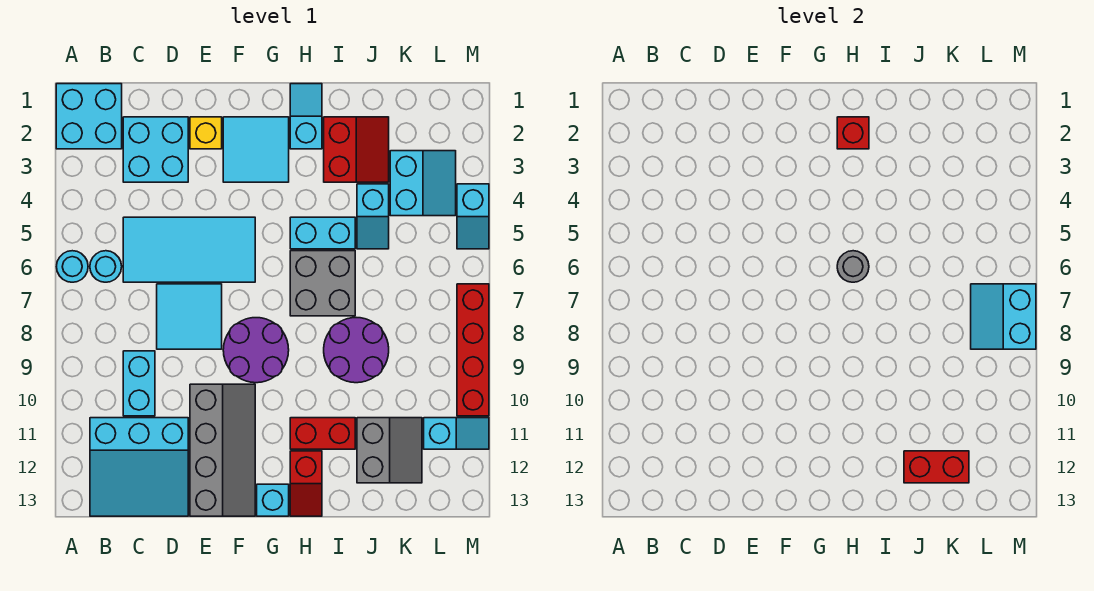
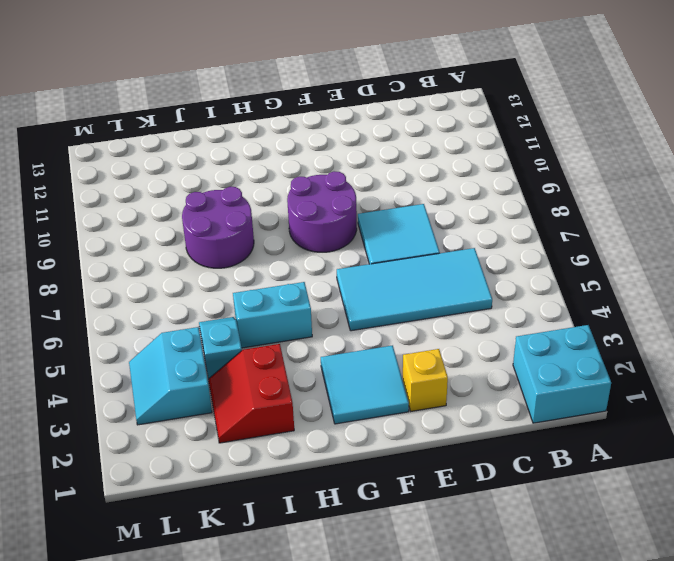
none -> cyan 1x1 round brick [56,251,88,282]
none -> cyan 1x1 round brick [90,251,122,282]
none -> cyan 3x3 slope [90,418,188,516]
none -> cyan 2x2 brick [123,117,188,182]

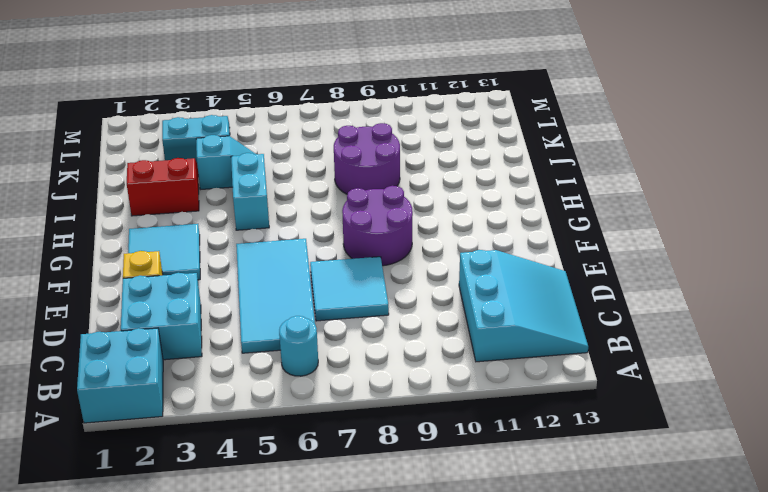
none -> cyan 1x1 round brick [56,251,88,282]
none -> cyan 1x2 brick [123,351,155,416]
none -> grey 2x4 slope [190,384,255,516]
none -> cyan 1x1 brick [257,484,289,516]

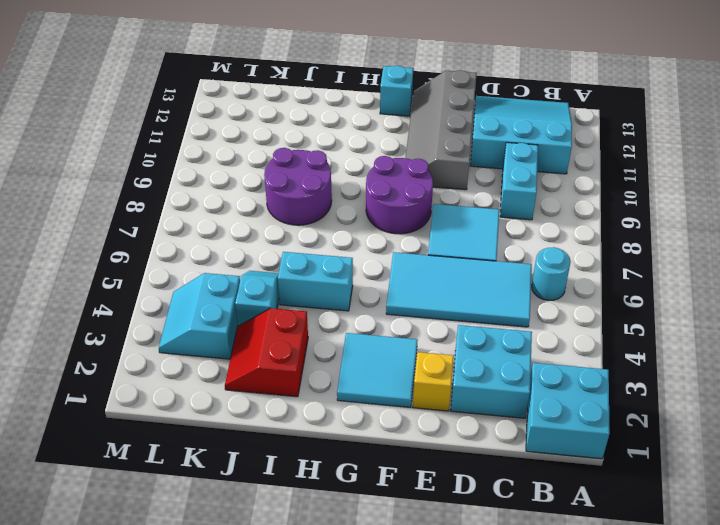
none -> cyan 1x1 round brick [56,251,88,282]
none -> cyan 1x2 slope [290,84,322,149]
none -> grey 2x2 brick [290,251,355,316]
none -> red 1x2 brick [290,418,355,449]

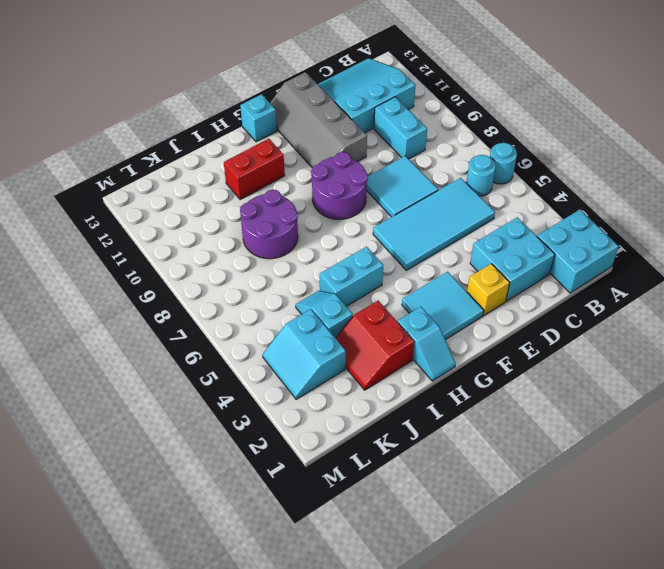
none -> grey 2x2 brick [290,251,355,316]
none -> red 1x2 slope [290,451,322,516]
none -> grey 2x2 slope [357,418,422,483]
none -> cyan 1x2 slope [424,418,489,449]

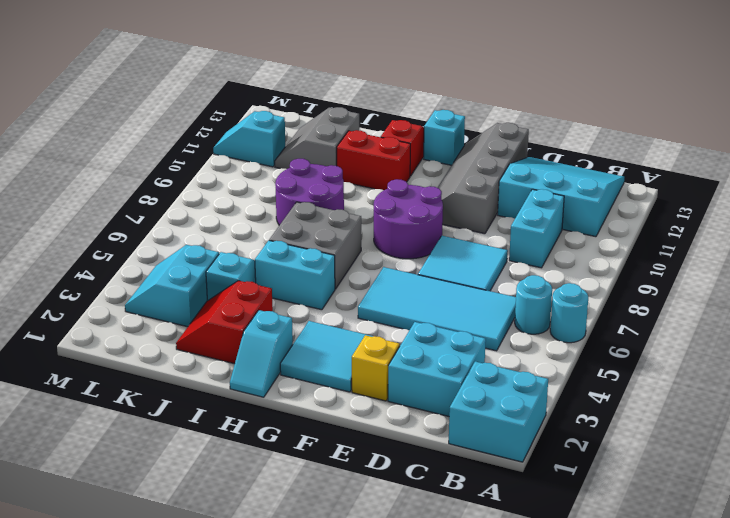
none -> cyan 1x2 slope [457,184,489,249]
none -> red 1x4 brick [457,284,489,416]
none -> red 1x1 brick [837,117,869,149]
none -> grey 1x1 round brick [837,251,869,282]

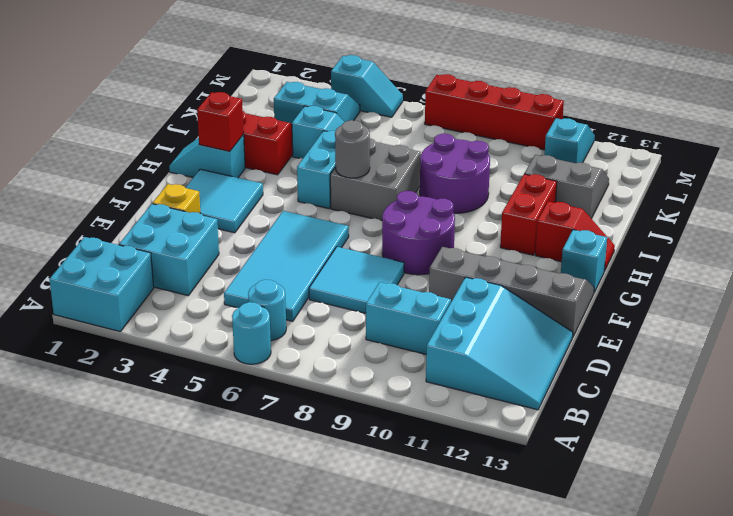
none -> red 1x2 brick [904,451,969,483]
none -> cyan 2x2 slope [971,284,1036,349]

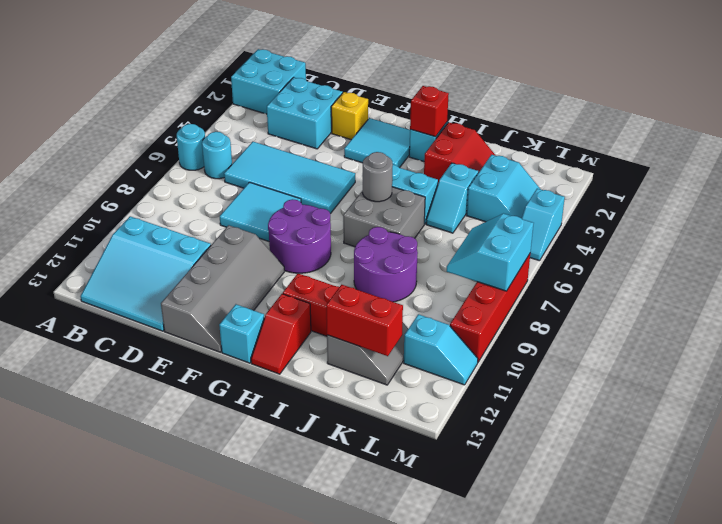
none -> cyan 1x2 brick [123,351,155,416]

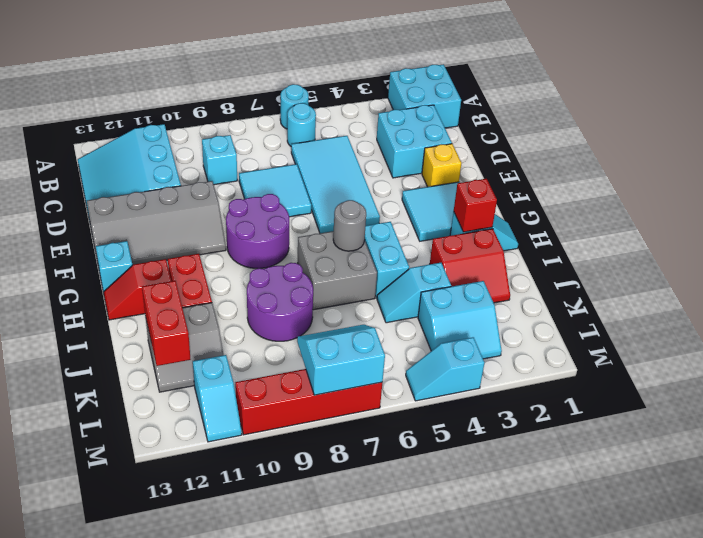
cyan 1x1 brick [202,135,237,185] -> cyan 1x2 brick [123,351,155,416]

